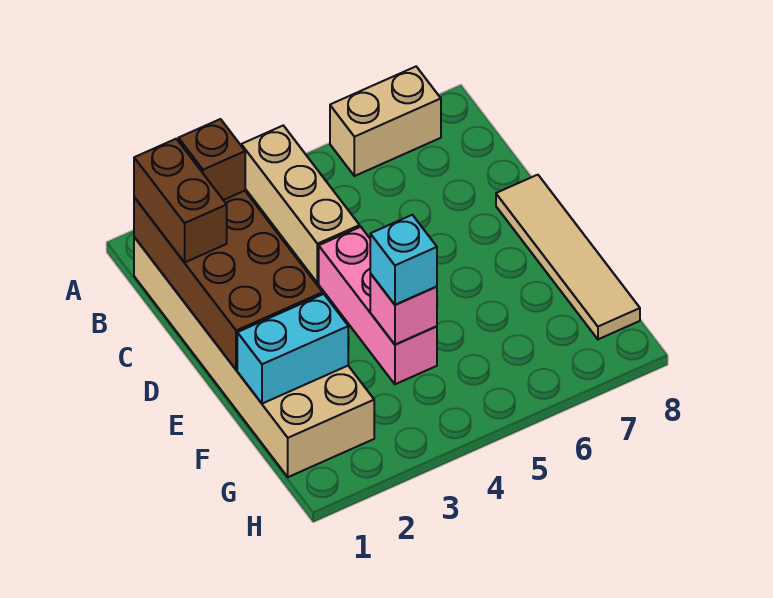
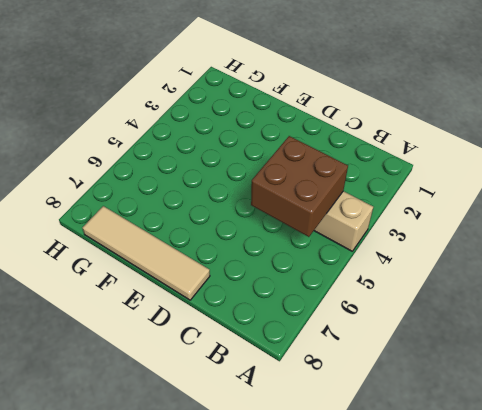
brown 2x2 brick [251,136,348,237] -> none
none -> tan 1x2 brick [330,67,441,176]
none -> tan 2x6 brick [134,237,374,477]

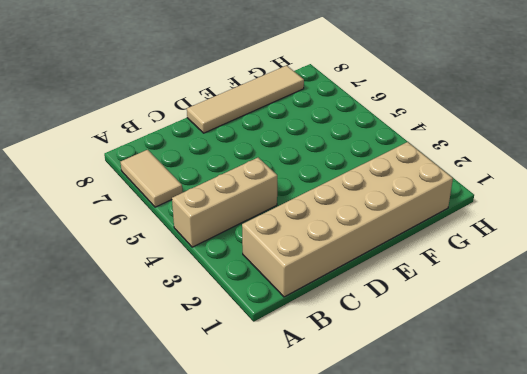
tan 1x2 tile [121,150,183,207] -> tan 1x2 brick [330,67,441,176]
none -> pink 1x3 brick [319,227,437,384]
none -> brown 2x4 brick [134,191,323,370]

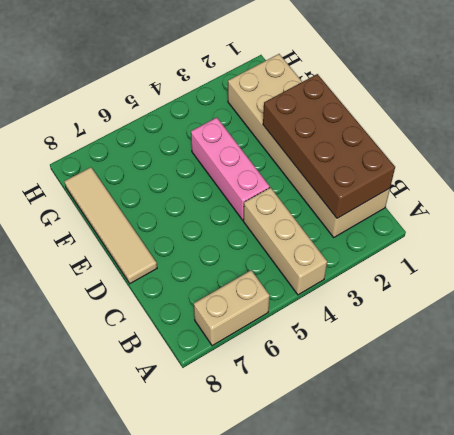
none -> cyan 1x2 brick [237,294,348,404]
none -> pink 1x1 brick [370,273,437,344]

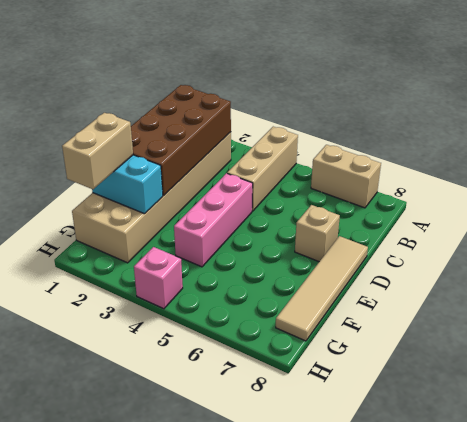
tan 1x1 brick [295,205,340,262] -> none
tan 1x2 brick [62,113,133,189] -> none
pink 1x1 brick [134,247,183,309] -> pink 1x1 brick moved to [370,273,437,344]
none -> brown 1x2 brick [134,139,227,263]
none -> brown 1x1 brick [178,119,245,200]

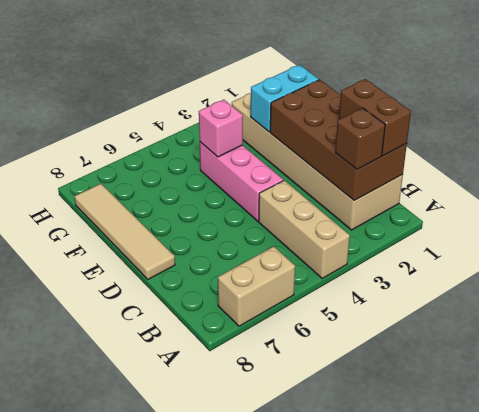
none -> cyan 1x1 brick [370,215,437,305]

